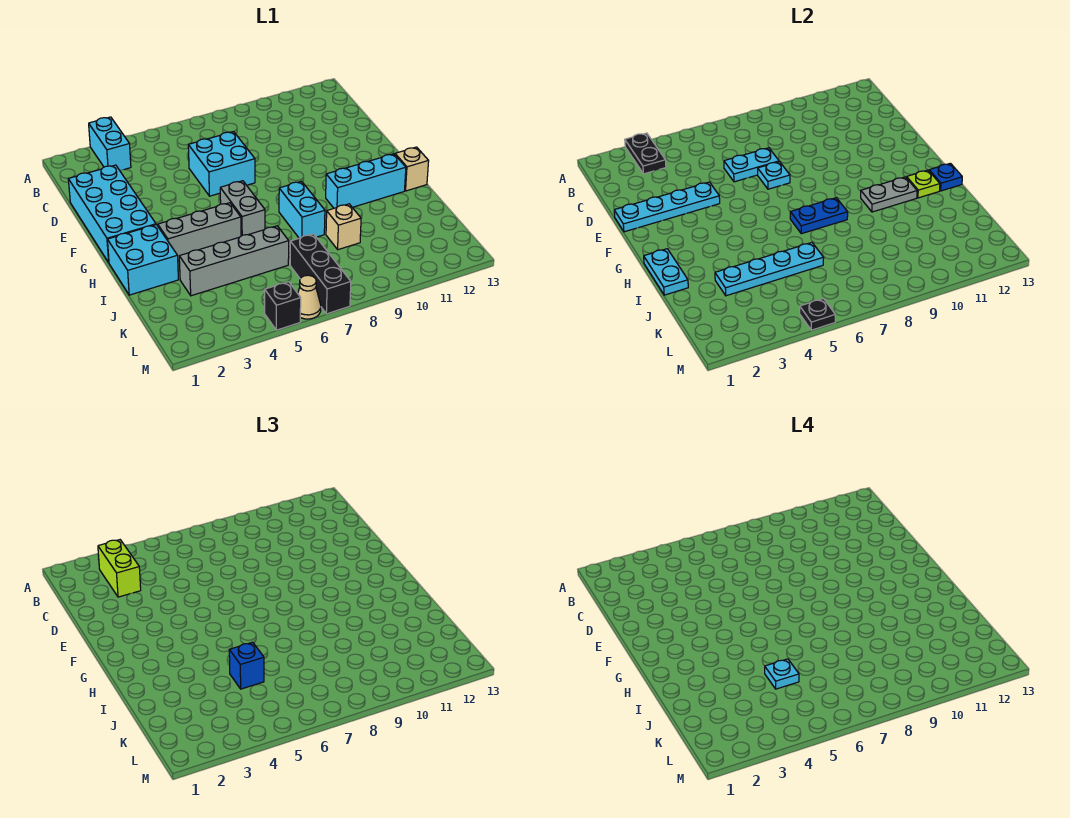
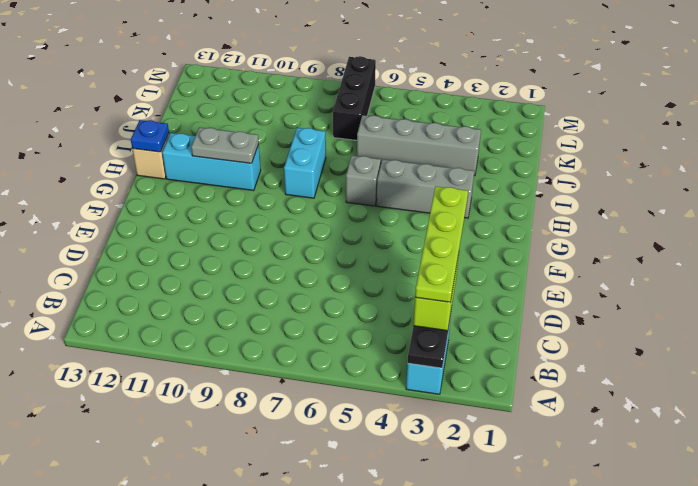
lime 1x4 plate [415,186,468,302] -> none
grey 1x1 brick [346,156,381,206] -> grey 1x2 brick [220,181,265,236]
none -> cyan 2x4 brick [68,165,156,263]
none -> cyan 2x2 brick [188,132,255,196]
none -> cyan 2x2 brick [107,225,178,295]

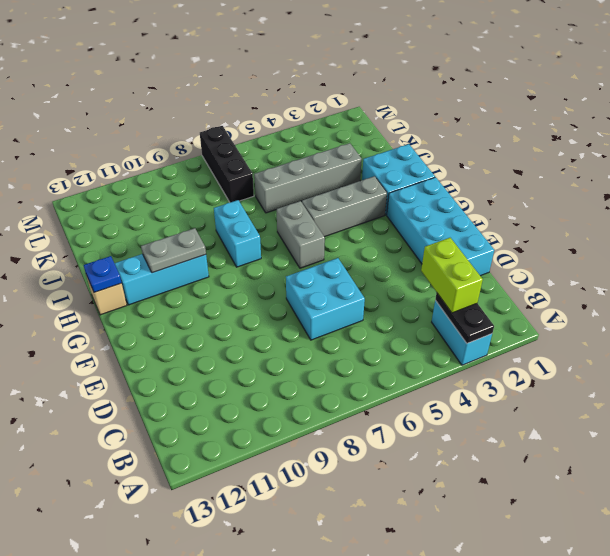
none -> tan 1x1 brick [326,204,361,250]
none -> black 1x1 brick [265,282,301,330]
none -> tan 1x1 cone [298,275,321,319]

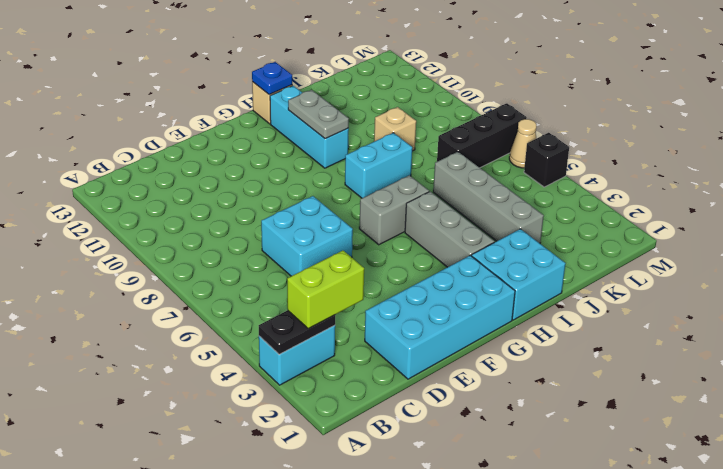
none -> cyan 1x2 plate [724,148,779,182]
none -> cyan 1x4 plate [614,182,720,232]
none -> cyan 1x1 plate [758,162,790,189]

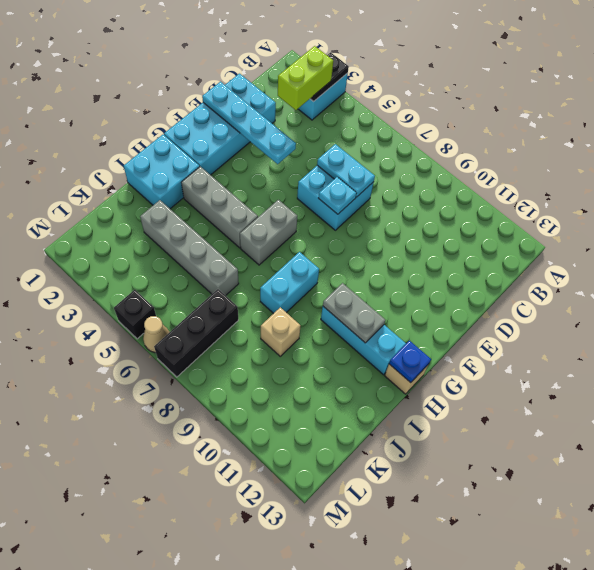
none -> cyan 1x2 plate [644,249,688,295]
none -> blue 1x2 plate [790,198,848,234]
none -> lime 1x1 plate [907,170,940,198]

